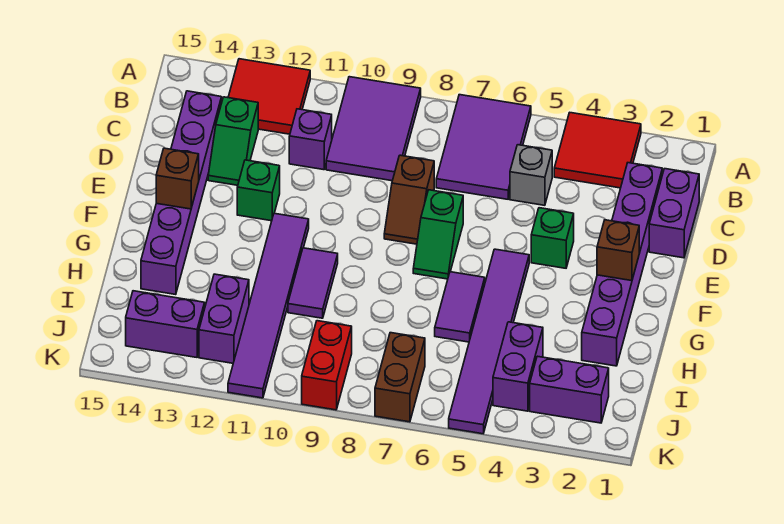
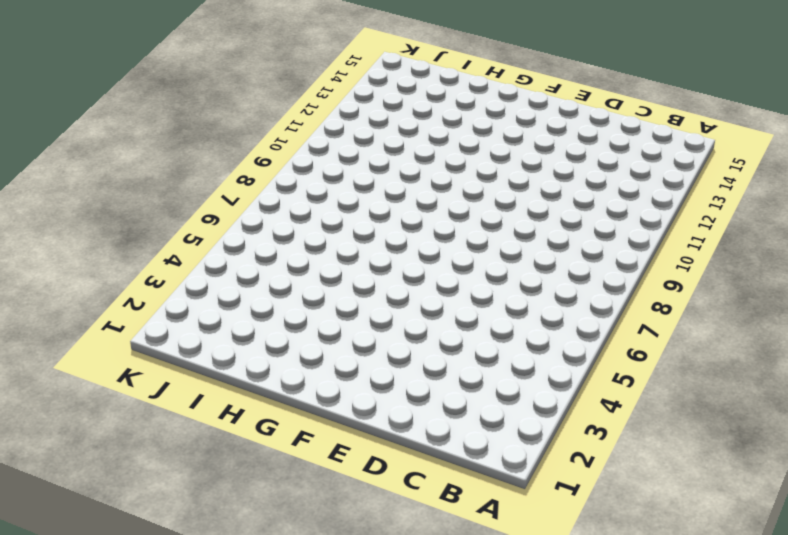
none -> red 2x2 tile [554,113,641,188]
none -> purple 2x3 tile [436,95,531,199]
none -> purple 2x3 tile [326,77,421,181]

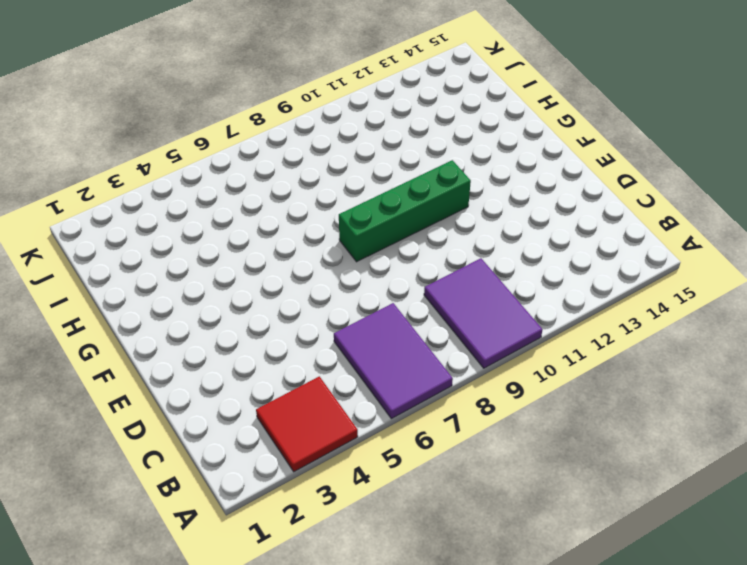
green 1x4 brick [339,160,471,262] -> purple 1x6 tile [228,213,309,398]
none -> red 2x2 tile [228,59,310,134]
none -> purple 1x2 brick [649,169,699,258]
none -> purple 1x6 brick [582,163,662,366]

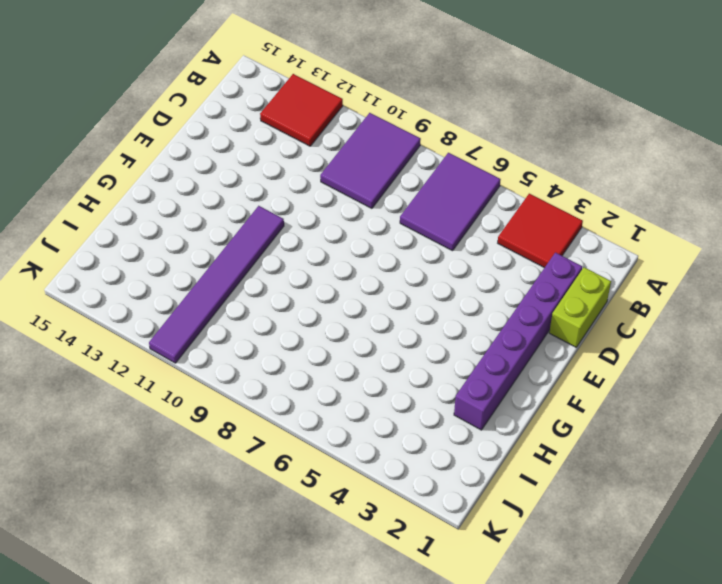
lime 1x2 brick [549,267,611,347] -> purple 1x2 brick [649,169,699,258]
none -> grey 1x1 brick [510,145,552,205]
none -> purple 1x1 brick [289,109,332,170]
none -> green 1x2 slope [208,97,258,185]

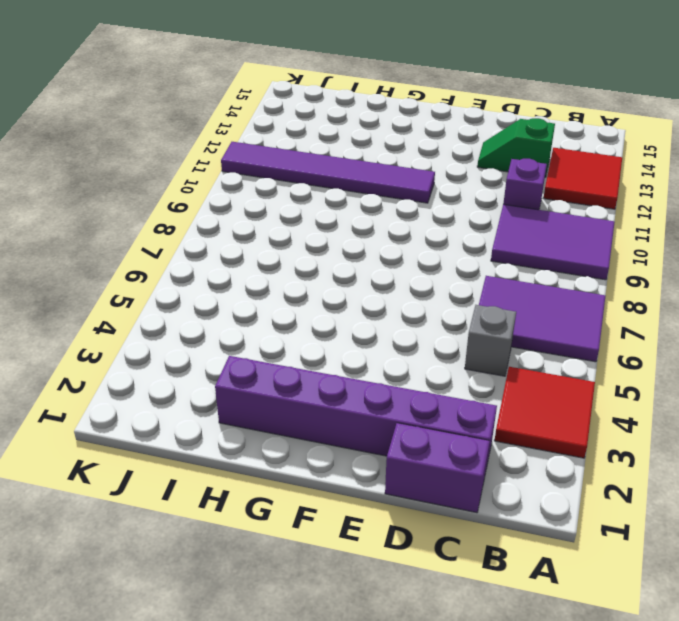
none -> purple 1x6 brick [141,91,222,295]
none -> brown 1x2 slope [384,155,434,244]
none -> green 1x1 brick [531,208,574,268]

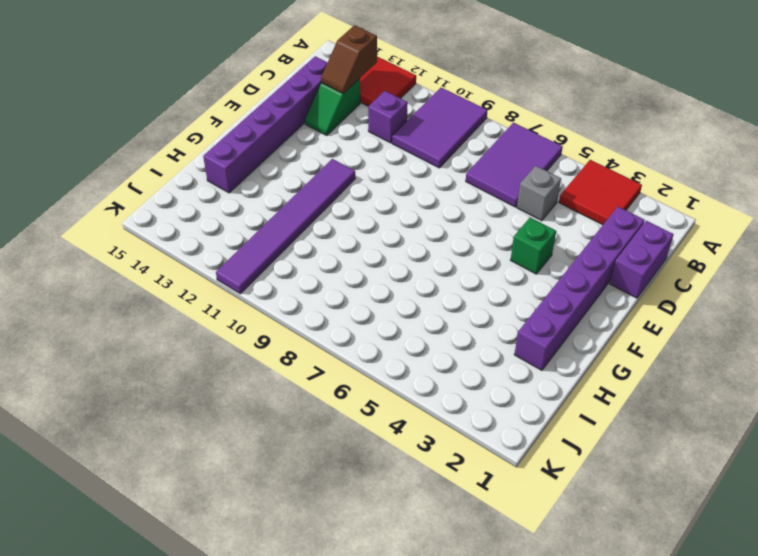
brown 1x2 slope [321,25,377,94] -> brown 1x2 slope moved to [384,155,434,244]
none -> green 1x2 slope [413,190,463,279]
none -> green 1x1 brick [237,160,280,221]
none -> purple 1x6 tile [449,249,529,434]

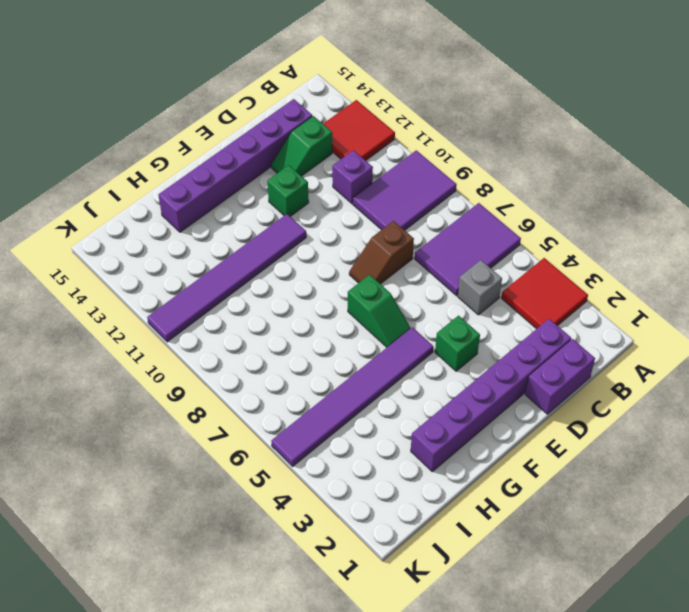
green 1x2 slope [348,275,411,347] -> green 1x2 slope turned to [413,190,463,279]
none -> purple 1x2 tile [435,272,485,342]
none -> purple 1x2 tile [288,248,338,318]
none -> purple 1x2 brick [493,322,543,411]

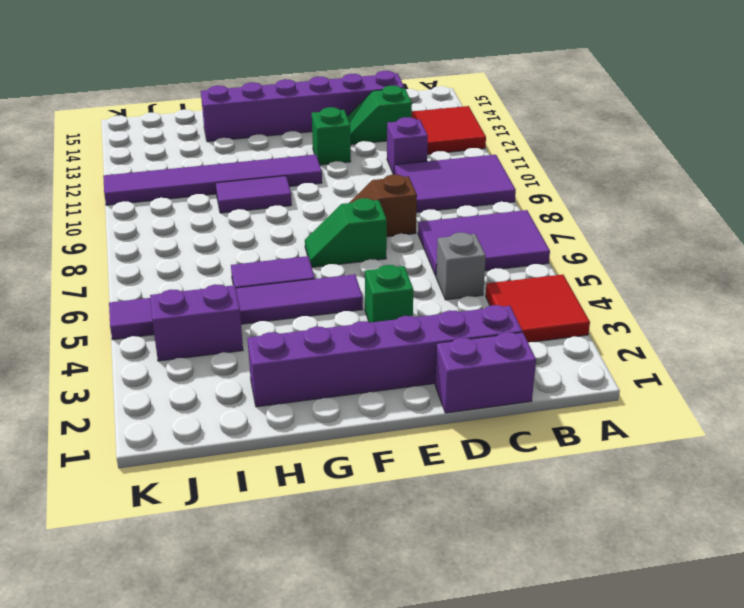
none -> purple 1x2 brick [199,274,249,363]
none -> purple 1x2 brick [530,356,609,423]
none -> brown 1x2 brick [375,333,425,422]

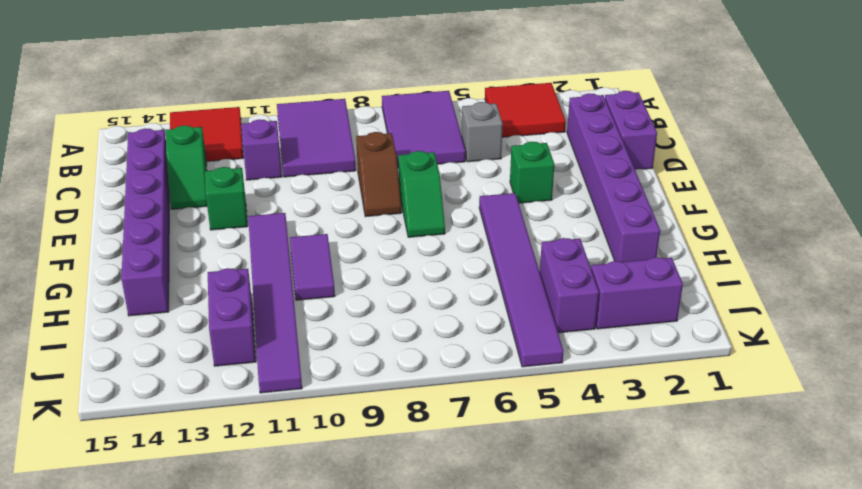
none -> purple 1x2 tile [435,272,485,342]
none -> brown 1x2 brick [375,333,425,422]
none -> red 1x2 brick [302,321,352,410]

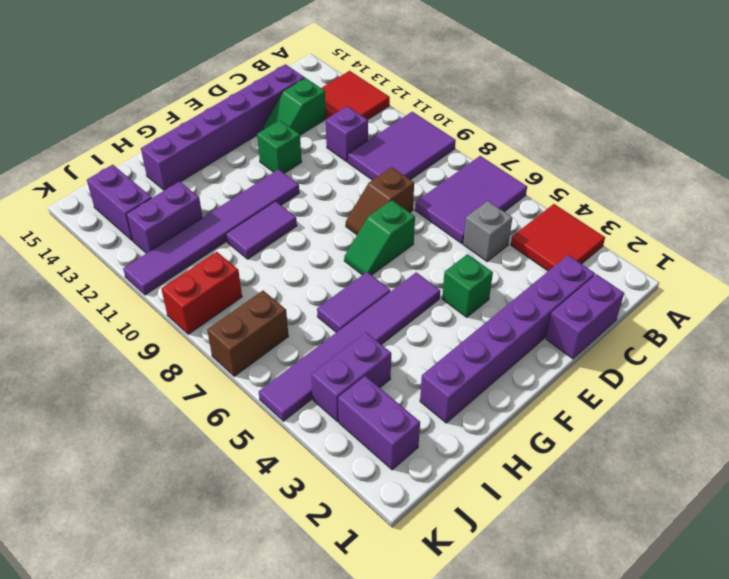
none -> brown 1x1 brick [597,220,639,281]
none -> brown 1x1 brick [156,148,199,209]

